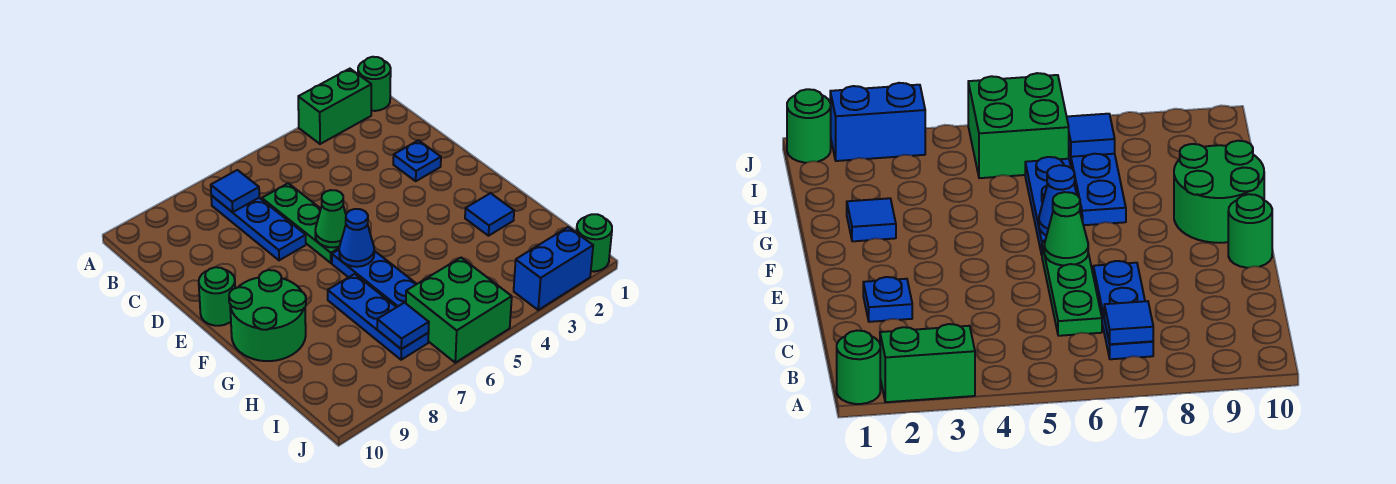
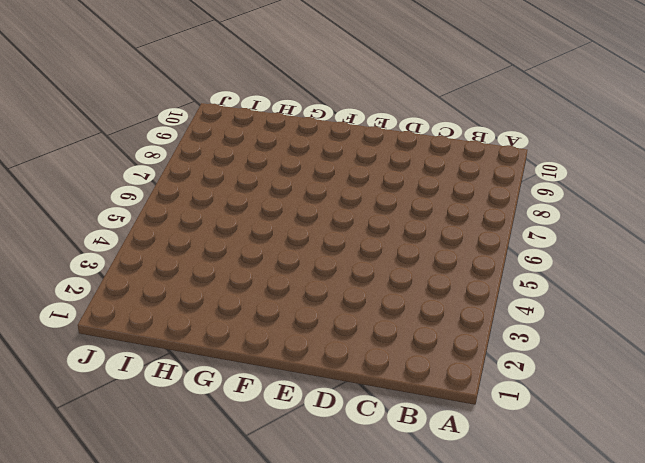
none -> green 1x1 round brick [358,57,391,111]
none -> green 1x2 brick [298,69,371,144]
none -> blue 1x3 plate [211,196,306,260]

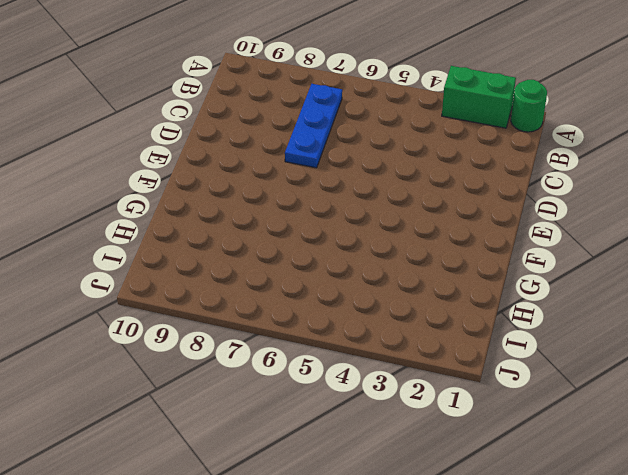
none -> green 1x3 plate [262,183,339,263]
none -> blue 1x1 plate [393,140,441,181]
none -> green 1x1 round brick [199,267,235,326]

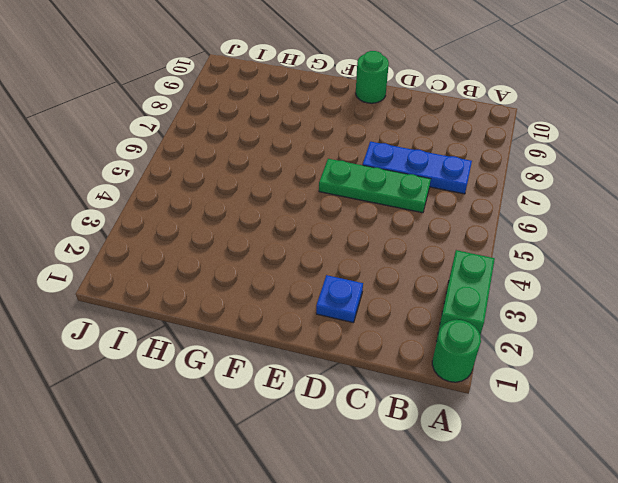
none -> blue 1x3 plate [332,250,416,307]
none -> green 2x2 round brick [229,270,306,361]
none -> blue 1x1 tile [465,193,514,236]

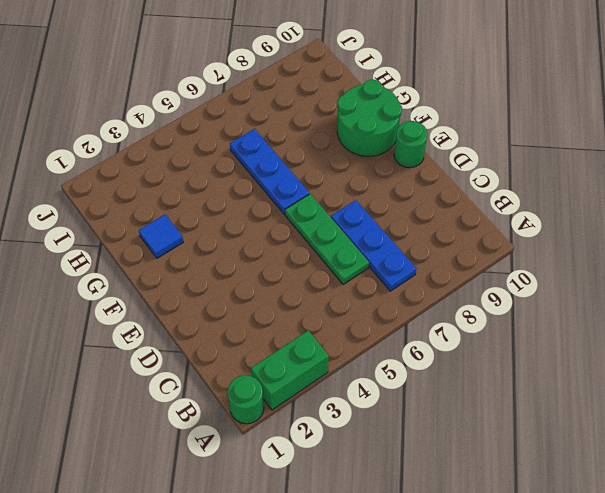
none -> blue 1x1 plate [393,140,441,181]
none -> blue 1x3 plate [328,274,429,360]
none -> green 2x2 brick [406,258,512,363]

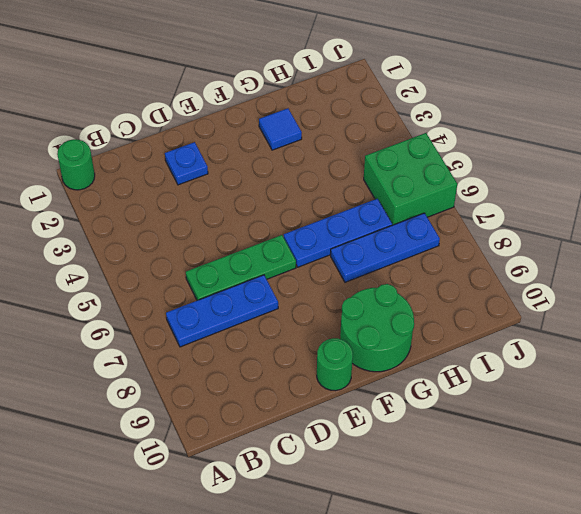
none -> green 1x2 brick [298,69,371,144]
none -> green 1x1 round brick [576,214,612,272]
none -> blue 1x2 brick [514,227,593,310]

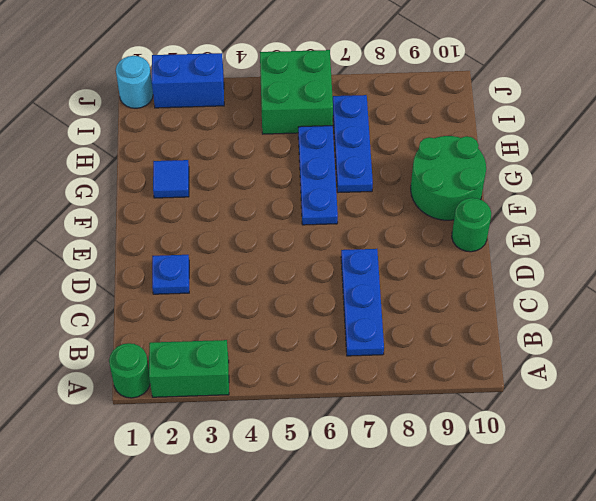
cyan 1x1 round brick [116,56,153,108] -> green 1x1 round brick [576,214,612,272]
none -> green 1x3 plate [262,183,339,263]
none -> blue 1x1 tile [211,170,259,212]
none -> green 1x1 cone [315,190,346,248]

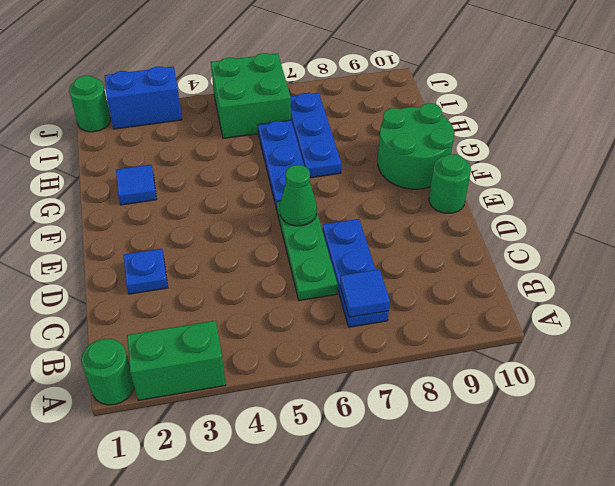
none -> blue 1x1 cone [339,209,374,267]
none -> blue 1x1 tile [377,303,429,349]

